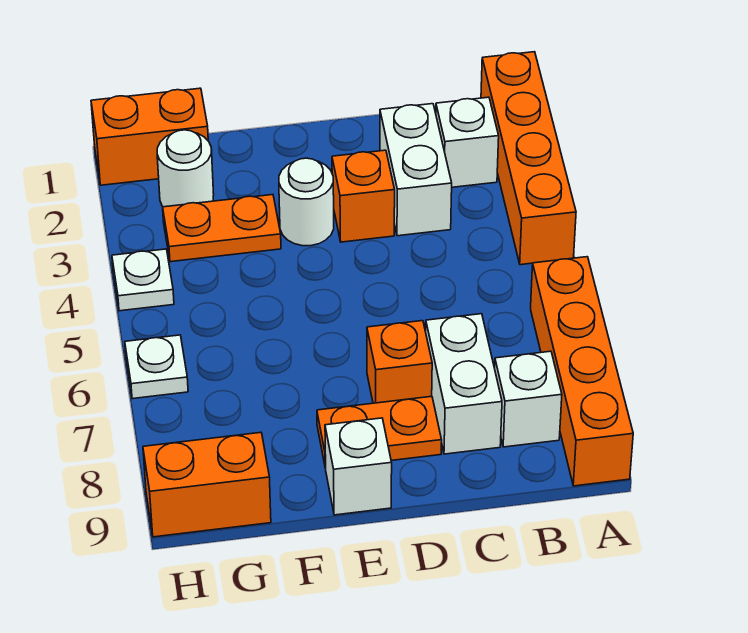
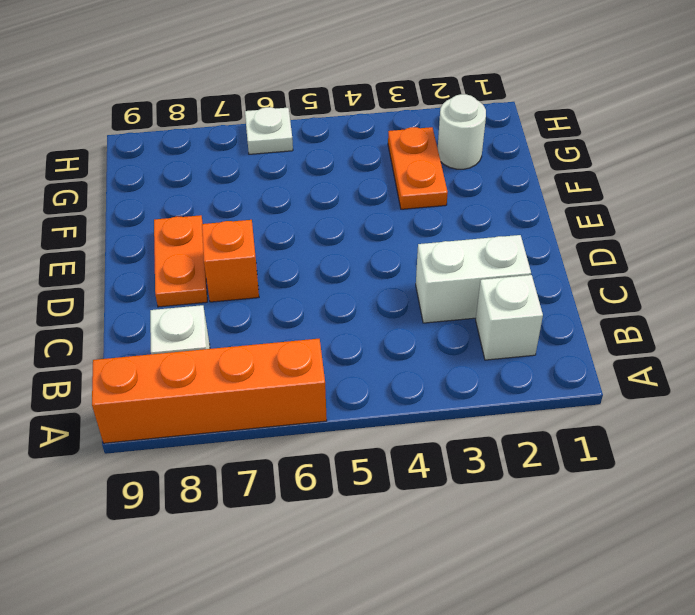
none -> orange 1x4 brick [481,52,576,265]
none -> white 1x2 brick [426,314,502,454]
none -> orange 1x1 brick [332,150,395,242]

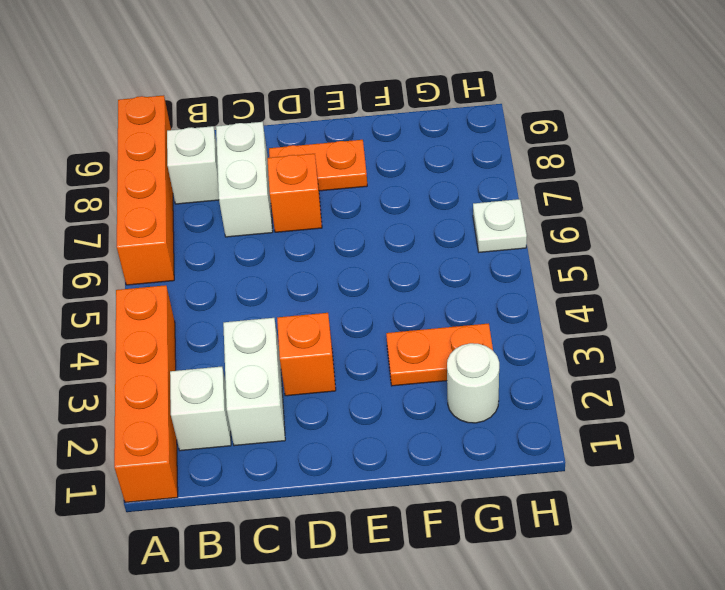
none -> white 1x1 round brick [279,158,334,246]
none -> white 1x1 brick [325,418,392,515]
none -> orange 1x2 brick [91,88,208,185]

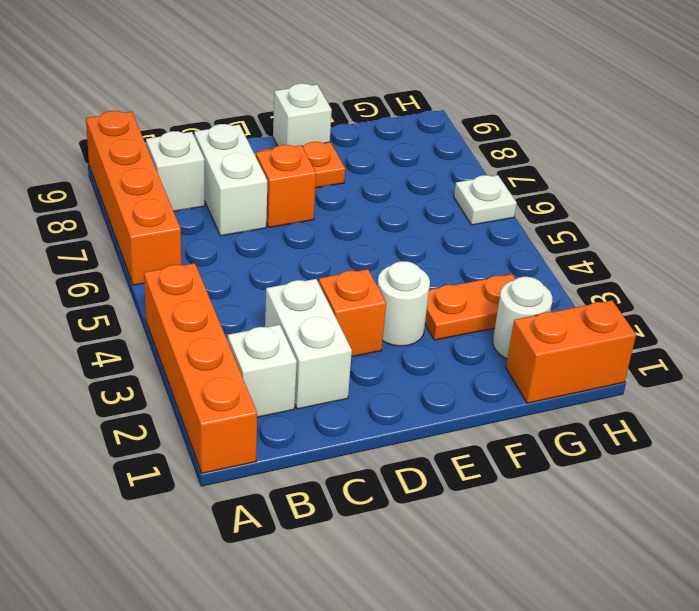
none -> orange 1x2 brick [143,432,271,537]
none -> white 1x1 plate [112,249,174,311]

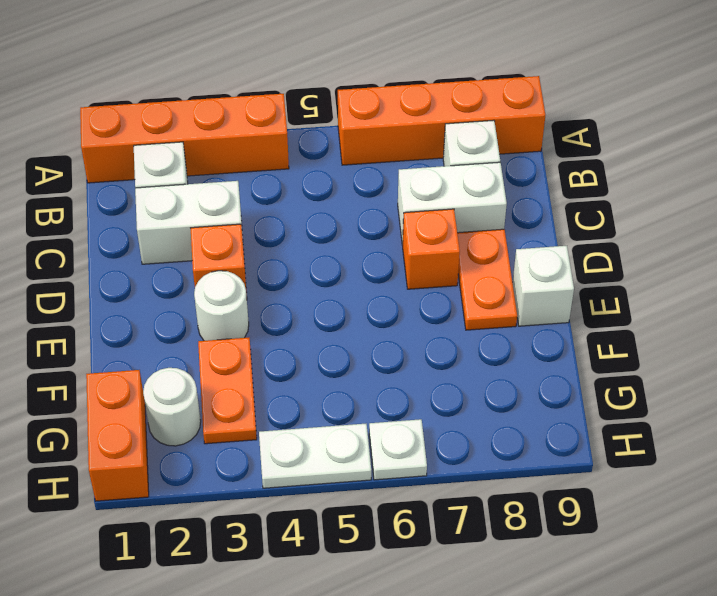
white 1x2 plate [259,424,371,488] -> white 1x1 plate [112,249,174,311]
none -> orange 1x2 brick [143,432,271,537]

